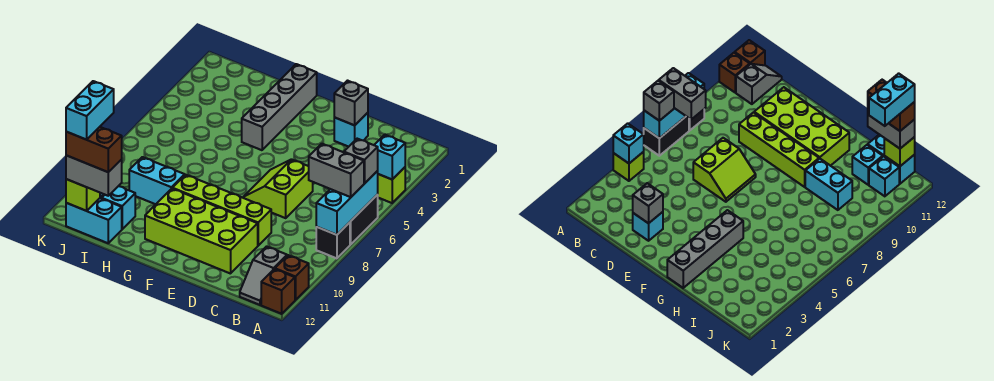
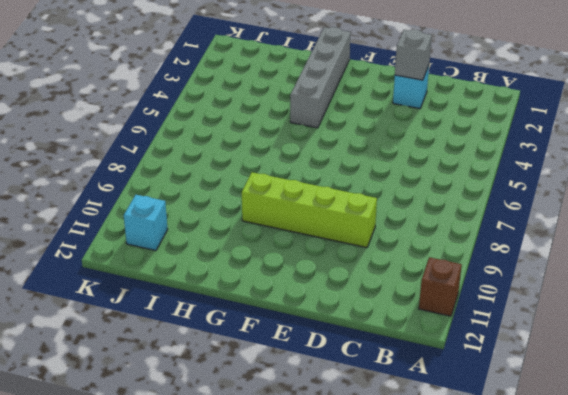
none -> lime 1x1 brick [377,167,405,203]
none -> black 1x2 brick [350,195,378,245]
none -> black 1x1 brick [316,222,350,258]

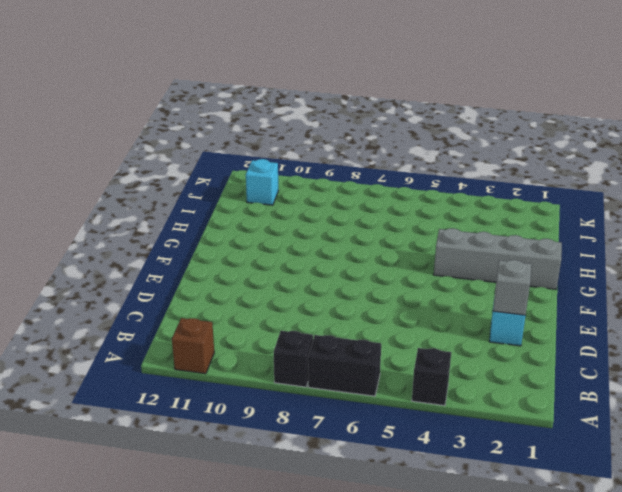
black 1x1 brick [412,348,451,406] -> lime 1x1 brick [377,167,405,203]
none -> brown 1x1 brick [261,269,295,314]
none -> grey 1x2 slope [240,246,287,305]
none -> lime 2x2 slope [243,159,313,218]

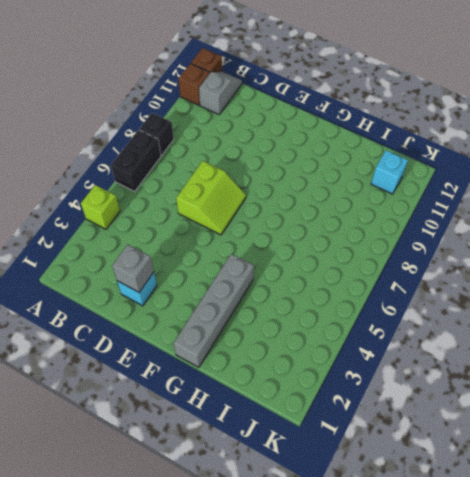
none -> lime 1x4 brick [173,175,271,246]
none -> lime 2x4 brick [145,189,258,274]
none -> cyan 1x2 brick [129,157,185,204]

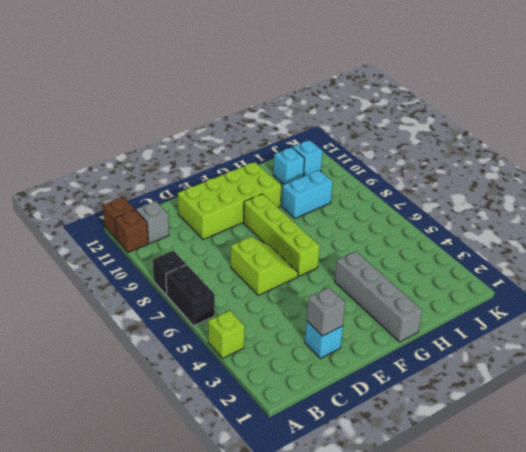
lime 1x4 brick [243,194,320,276] -> lime 1x4 brick turned to [173,175,271,246]
none -> cyan 1x2 brick [66,198,122,243]
none -> cyan 1x1 brick [375,135,405,179]
none -> cyan 1x3 brick [316,171,378,235]

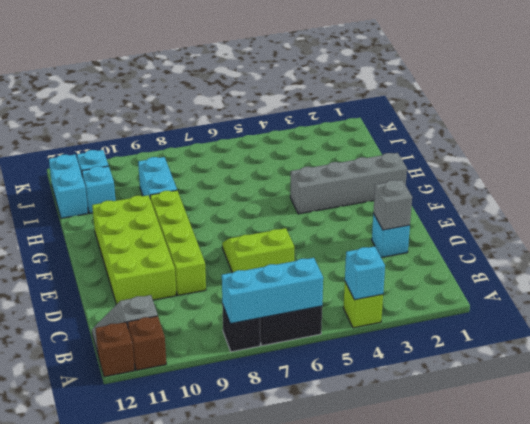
none -> lime 1x1 brick [66,179,100,211]
none -> grey 1x1 brick [344,139,378,183]
none -> grey 1x2 brick [309,144,364,197]

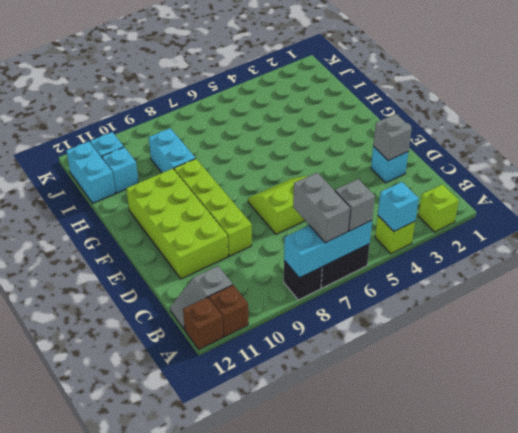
lime 1x1 brick [419,184,459,232] -> lime 1x1 brick moved to [66,179,100,211]
none -> grey 1x4 brick [242,64,317,150]
none -> grey 1x2 brick [66,155,122,196]
none -> brown 1x2 brick [66,127,122,172]

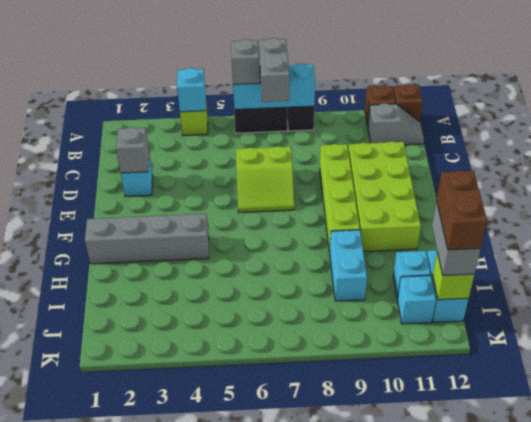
none -> cyan 1x2 brick [66,81,114,140]

